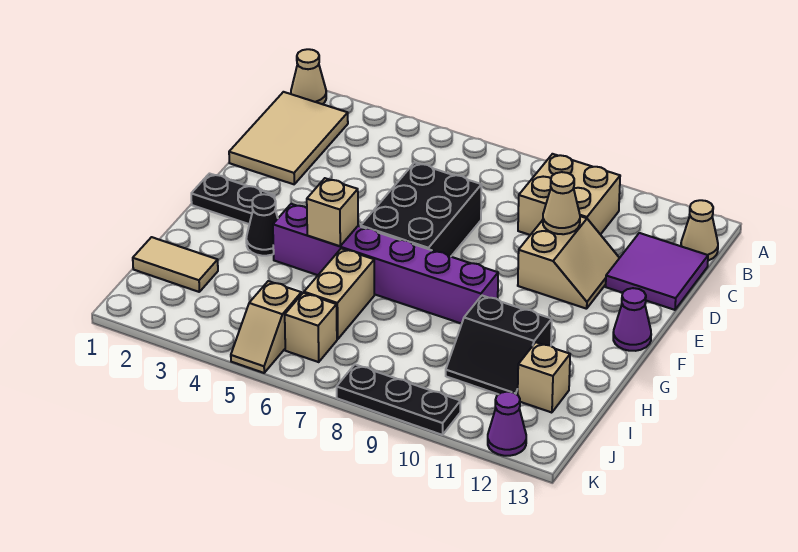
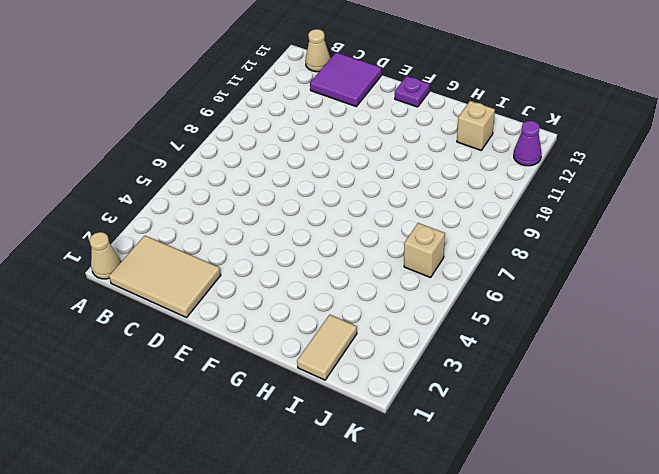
purple 1x1 plate [395,76,430,107] -> purple 1x1 cone [613,288,651,351]
none -> tan 2x2 brick [518,154,620,235]
none -> black 2x3 brick [361,163,482,257]
none -> tan 2x2 slope [518,216,619,309]

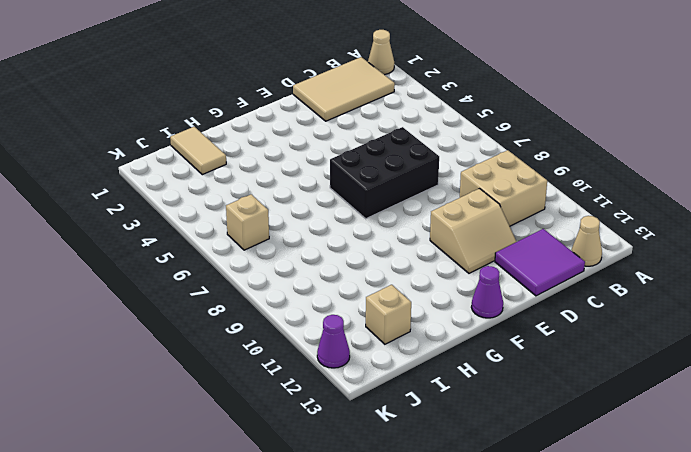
none -> black 1x2 plate [191,174,275,224]
none -> black 1x1 cone [246,194,278,256]
none -> purple 1x6 brick [273,204,498,324]

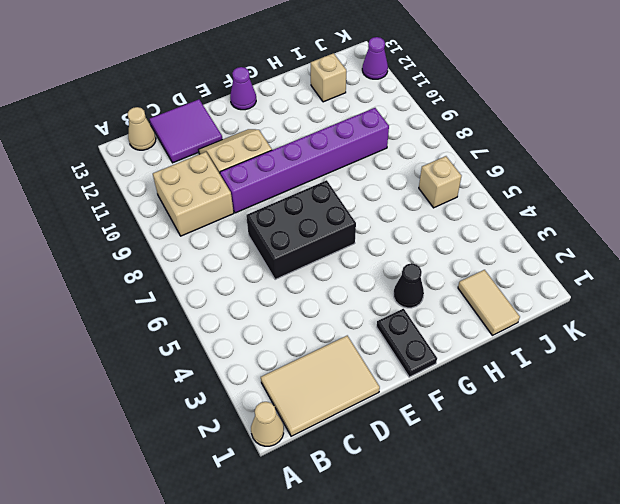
purple 1x6 brick [220,108,389,213] -> purple 1x6 brick turned to [273,204,498,324]
none -> tan 1x2 brick [304,248,374,339]
none -> black 2x2 slope [446,296,552,395]
none -> tan 1x2 slope [231,281,301,373]

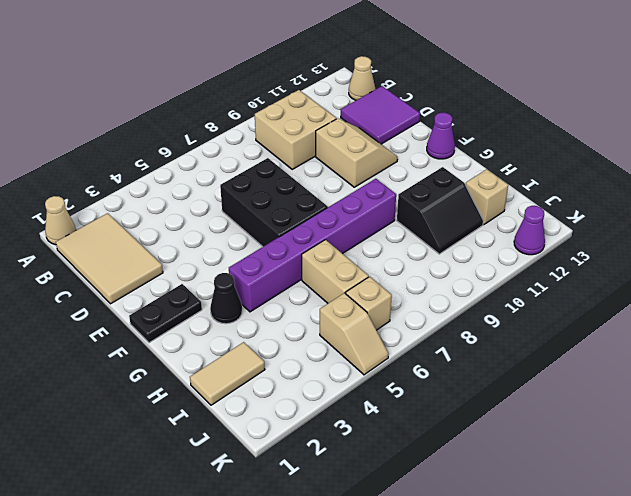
none -> black 1x3 plate [337,365,460,435]
none -> tan 1x1 cone [543,172,580,234]
none -> tan 1x1 brick [307,178,358,246]

